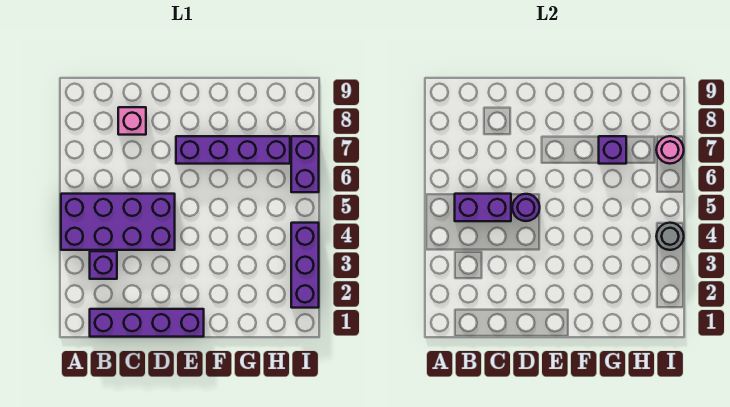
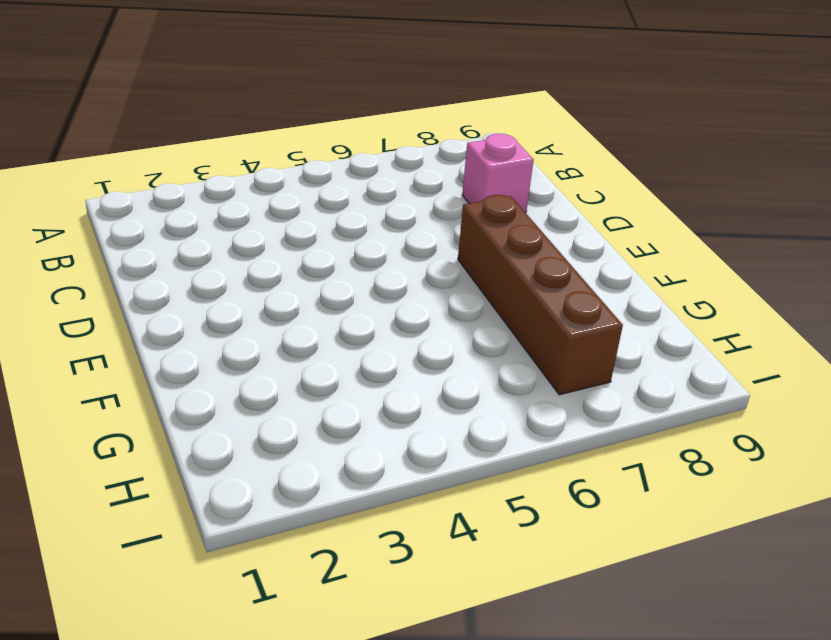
brown 1x4 brick [458,195,623,395] -> purple 1x4 brick [176,136,290,164]
none -> purple 2x4 brick [61,194,175,250]
none -> purple 1x4 brick [90,309,204,337]
none -> purple 1x1 brick [90,251,117,279]

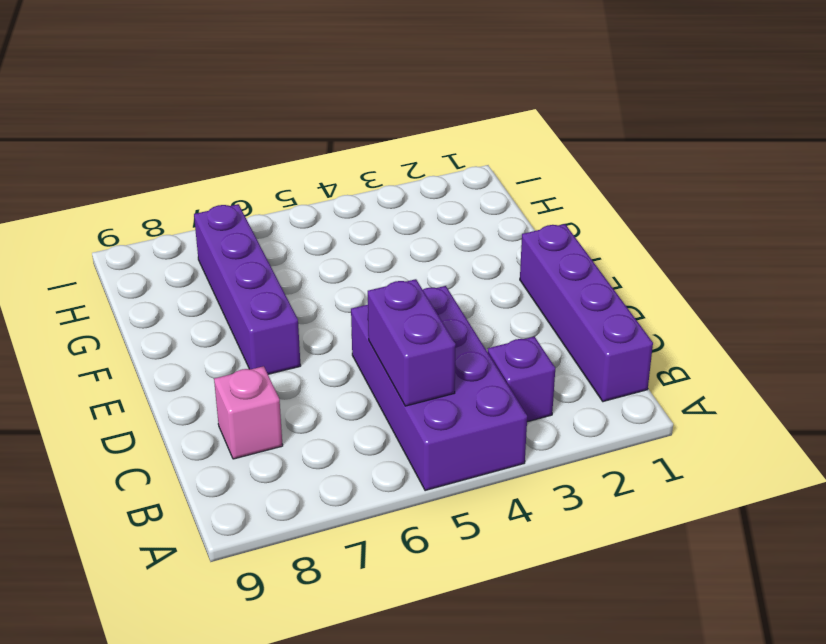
none -> purple 1x3 brick [291,223,319,308]
none -> purple 1x2 brick [291,136,319,192]
none -> purple 1x1 round brick [512,194,540,221]

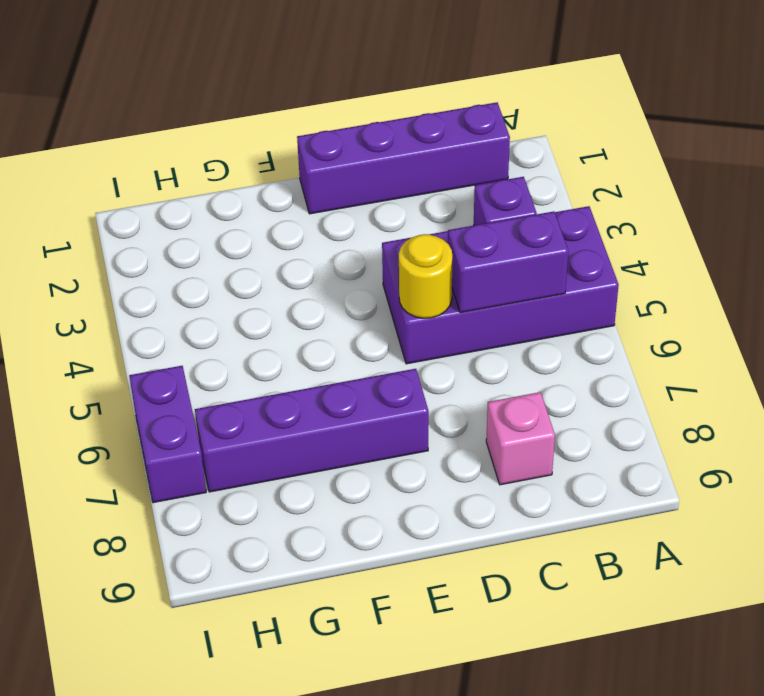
yellow 1x1 round brick [399,234,452,318] -> purple 1x1 round brick [512,194,540,221]
none -> purple 1x3 brick [291,223,319,308]
none -> purple 1x1 brick [599,136,626,164]
none -> grey 1x1 round brick [656,223,684,250]

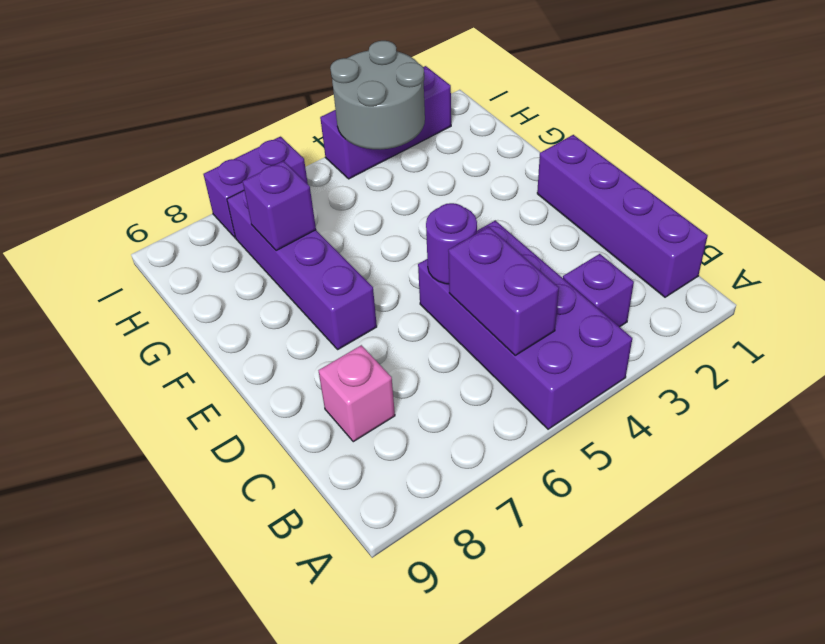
grey 2x2 round brick [330,41,425,150] -> grey 1x1 round brick [656,223,684,250]
none -> pink 1x1 round brick [656,136,684,164]

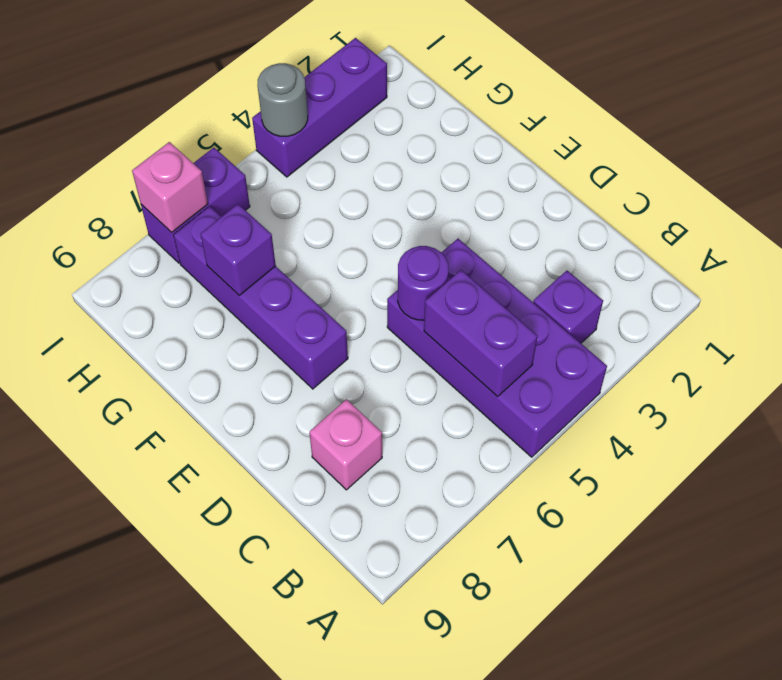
pink 1x1 brick [132,142,208,232] -> pink 1x1 round brick [656,136,684,164]
none -> purple 1x4 brick [90,309,204,337]

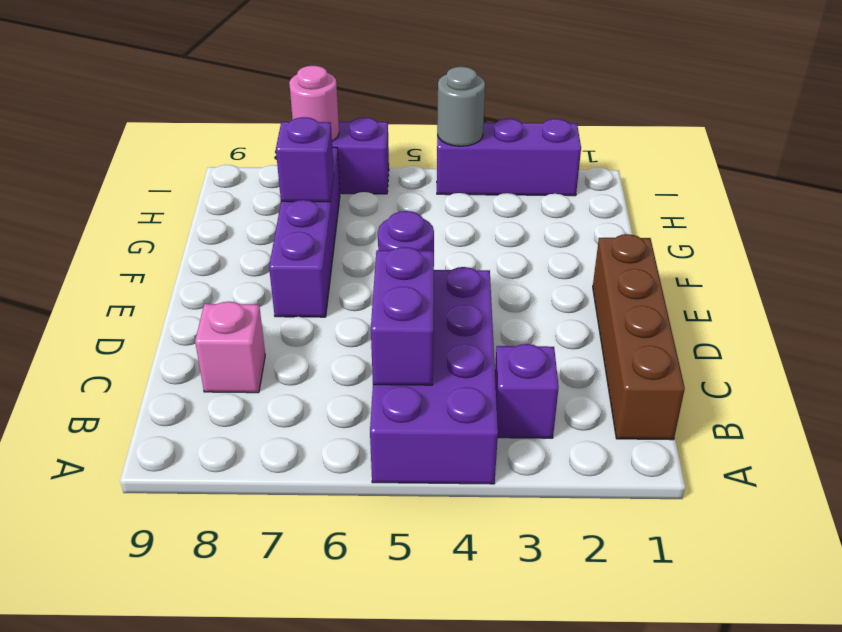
brown 1x4 brick [593,234,685,440] -> purple 1x4 brick [90,309,204,337]

